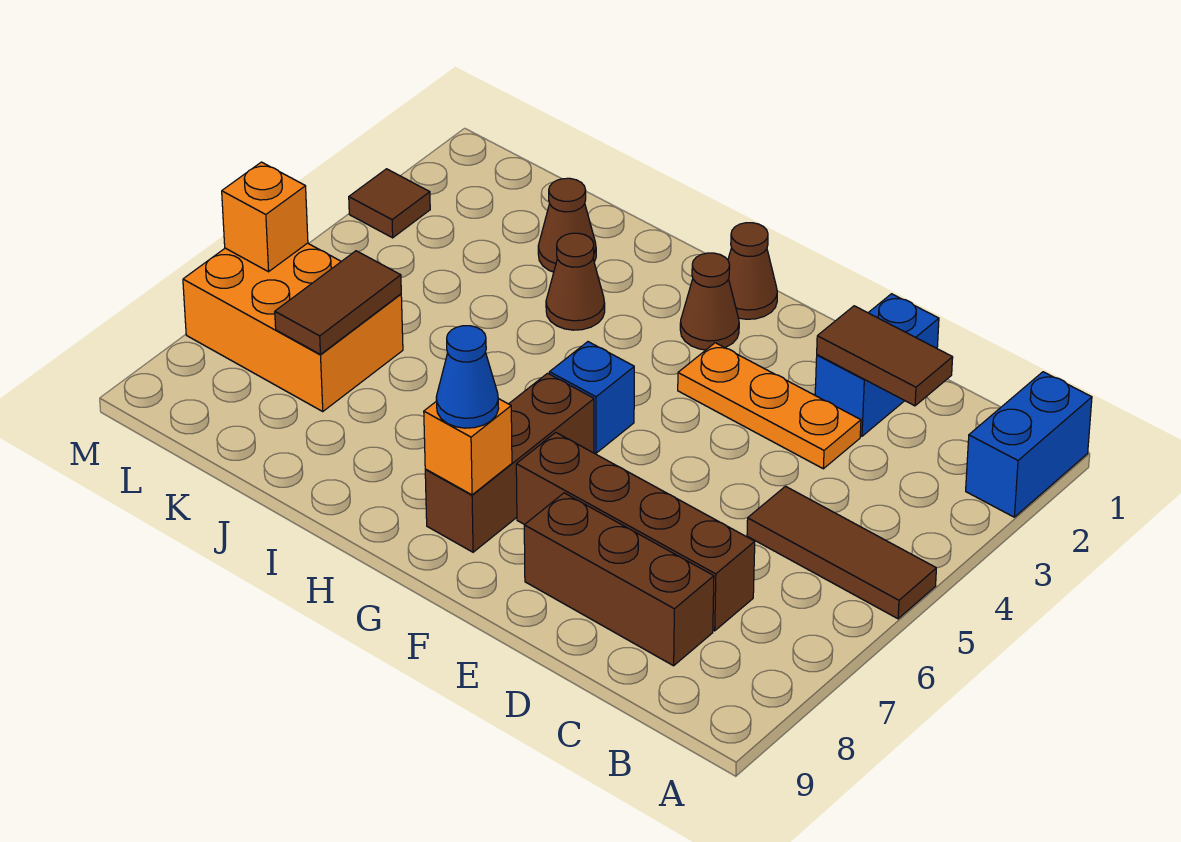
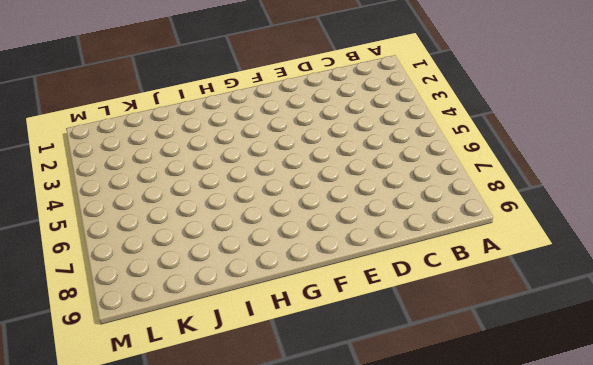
none -> blue 1x2 brick [966,372,1092,517]
none -> brown 1x3 tile [747,486,936,619]
none -> brown 1x4 brick [516,432,755,631]

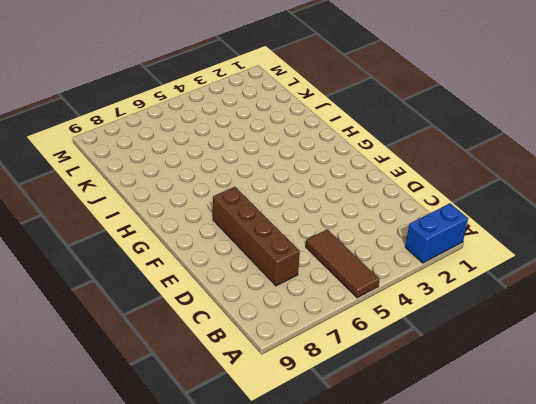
none -> brown 1x3 brick [524,493,714,666]
none -> blue 1x2 brick [815,294,939,436]
none -> orange 1x3 plate [678,343,861,469]

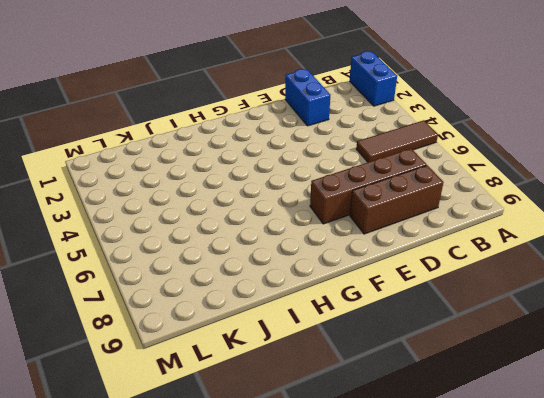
none -> orange 1x3 plate [678,343,861,469]
none -> brown 1x1 cone [728,223,777,319]
none -> brown 1x1 cone [680,253,739,350]

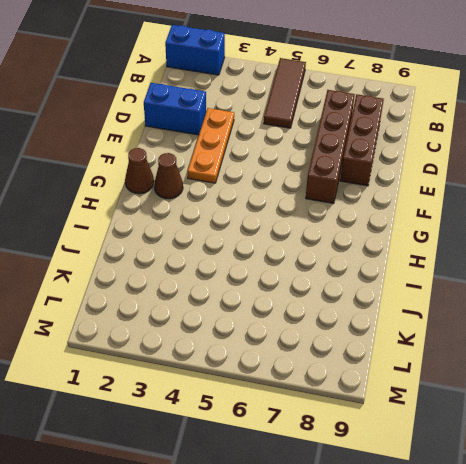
none -> blue 1x1 brick [550,342,634,453]
none -> brown 1x3 brick [425,373,594,552]
none -> brown 1x1 cone [546,233,605,330]

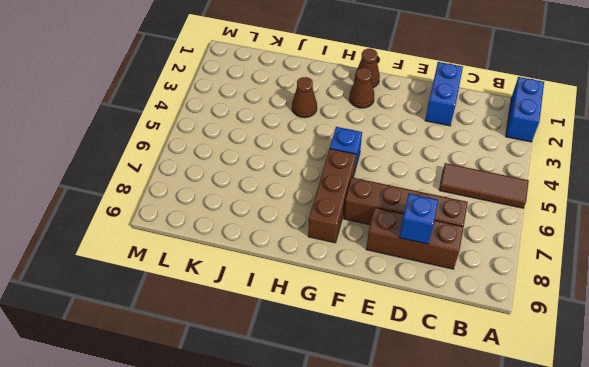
blue 1x1 brick [399,194,438,244] -> none
none -> orange 1x3 plate [678,343,861,469]
none -> brown 1x1 cone [538,178,596,272]
none -> orange 2x3 brick [183,243,403,411]

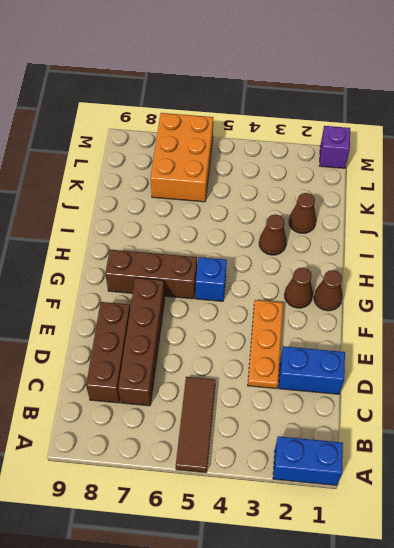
purple 1x1 brick [320,126,350,168] -> none
none -> brown 1x1 tile [349,169,430,238]
none -> brown 1x2 tile [817,306,953,406]
none -> orange 1x1 brick [424,399,512,495]

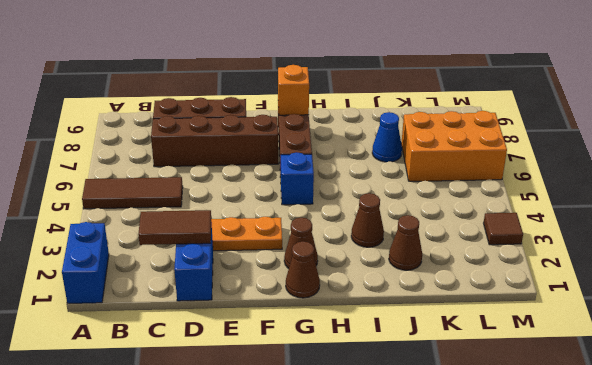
blue 1x1 cone [372,112,402,162] -> blue 1x1 cone moved to [436,326,499,428]
none -> brown 1x2 tile [275,251,401,354]
none -> orange 1x1 brick [222,162,308,272]

